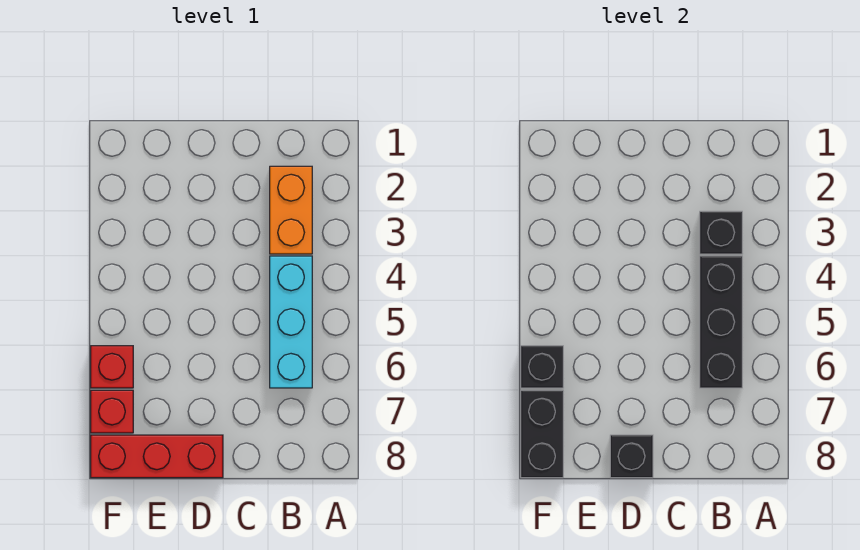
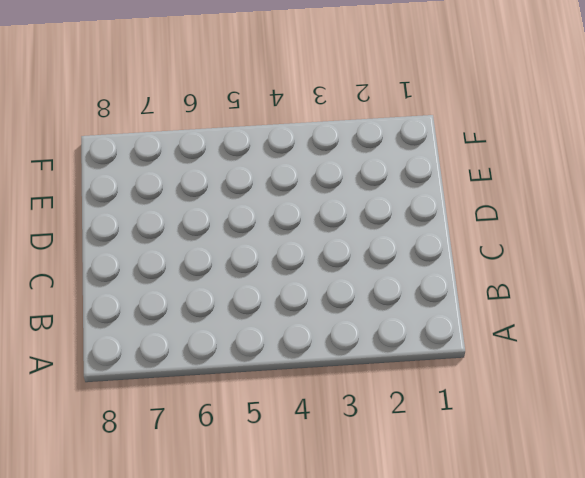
none -> orange 1x2 brick [270,166,312,254]
none -> cyan 1x3 brick [270,256,312,388]

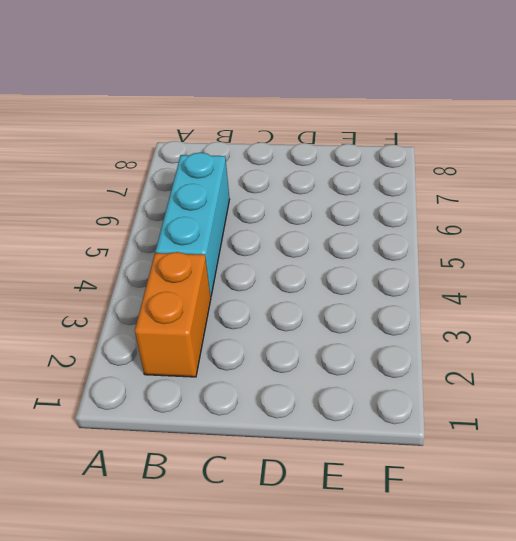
none -> red 1x3 brick [91,435,223,478]
none -> red 1x1 brick [91,346,133,388]

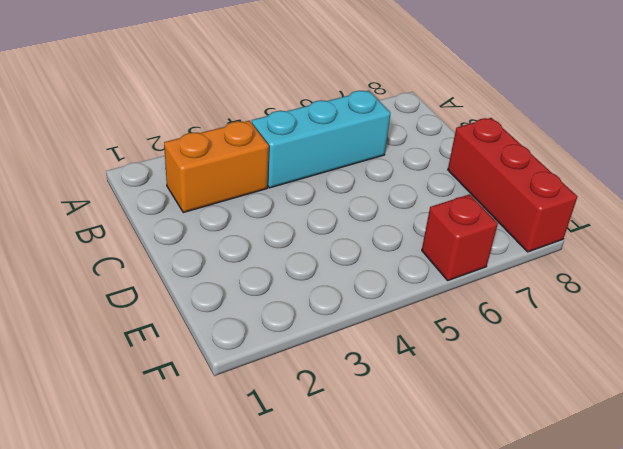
none -> red 1x1 brick [91,390,133,433]
none -> black 1x1 brick [700,211,742,254]

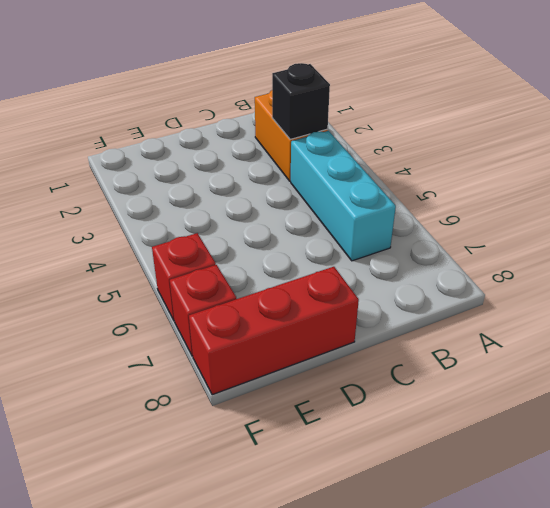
none -> black 1x3 brick [700,256,742,388]
none -> black 1x1 brick [610,435,653,478]

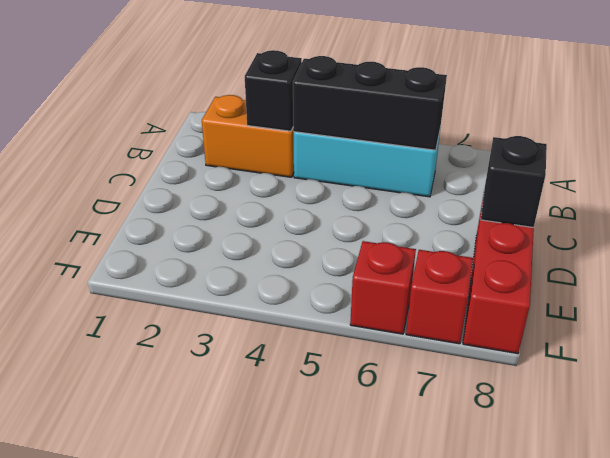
none -> black 1x1 brick [521,346,563,388]
none -> black 1x2 brick [521,390,563,478]

